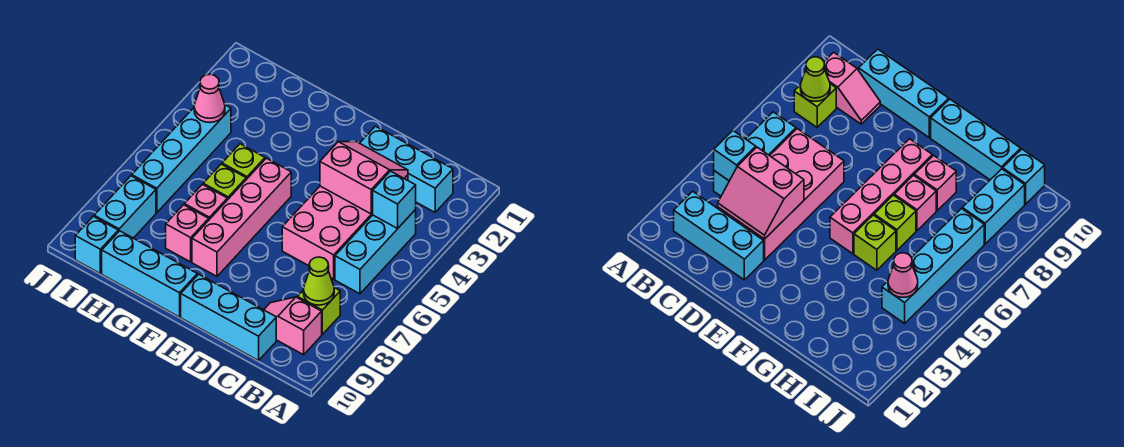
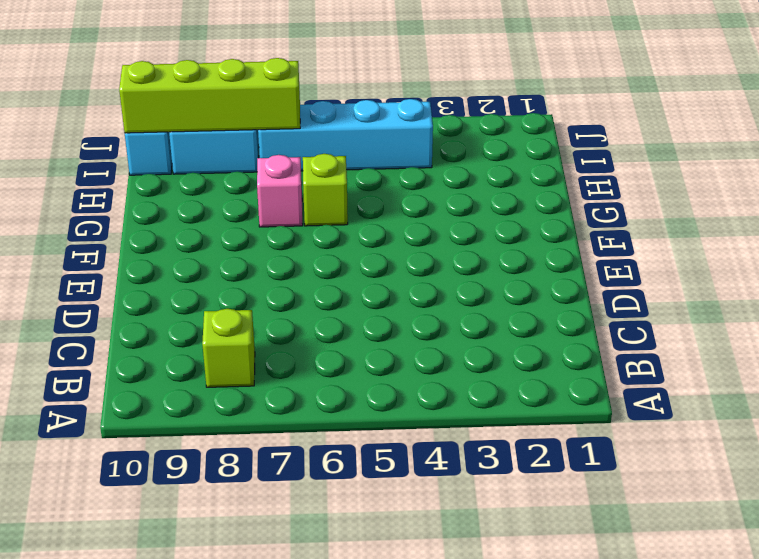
lime 1x4 brick [119,58,300,133] -> none
none -> cyan 1x3 brick [360,126,453,212]
none -> cyan 1x3 brick [335,210,416,294]
none -> pink 1x2 slope [264,297,322,355]

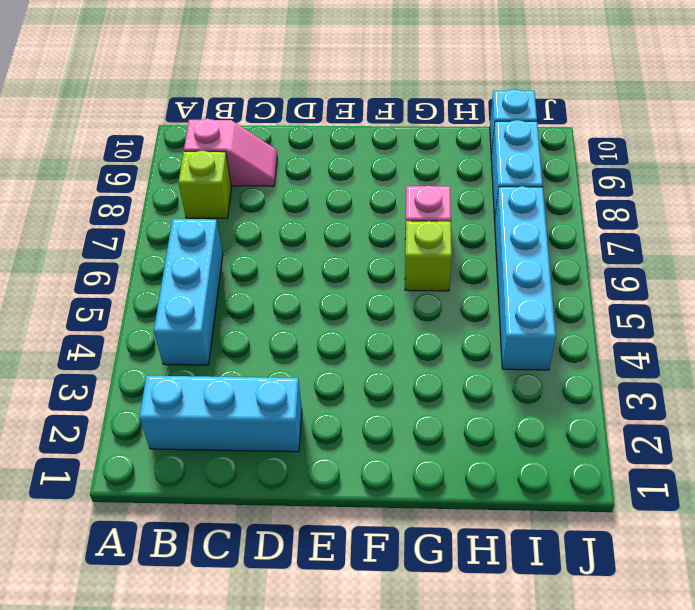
none -> pink 2x4 brick [282,175,408,279]
none -> cyan 1x3 brick [181,274,276,361]
none -> pink 1x4 brick [192,158,291,276]

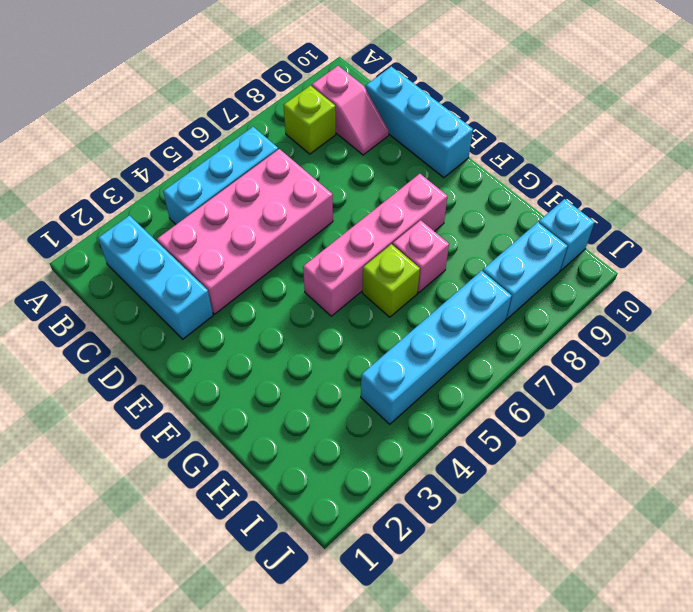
none -> cyan 1x3 brick [102,231,197,317]
none -> lime 1x1 brick [222,144,265,179]
none -> pink 1x1 brick [166,205,209,262]

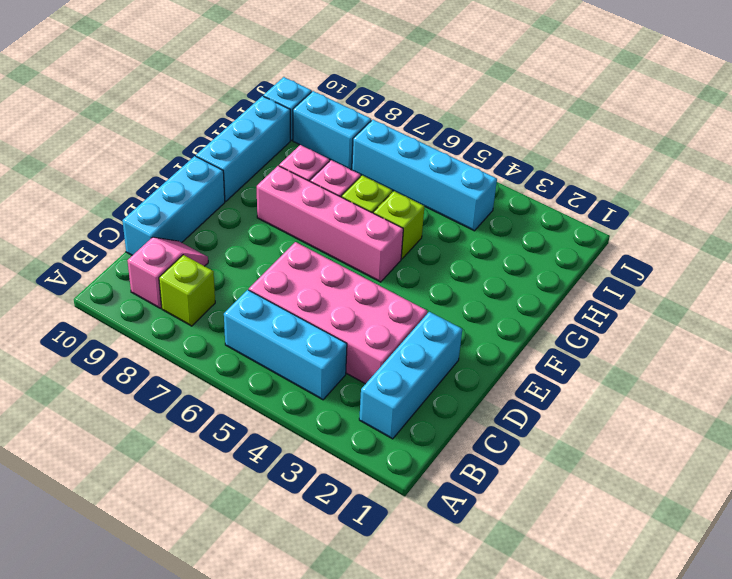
none -> cyan 1x1 brick [373,171,416,228]
none -> lime 1x1 cone [303,257,334,305]
none -> pink 2x2 slope [320,142,408,214]

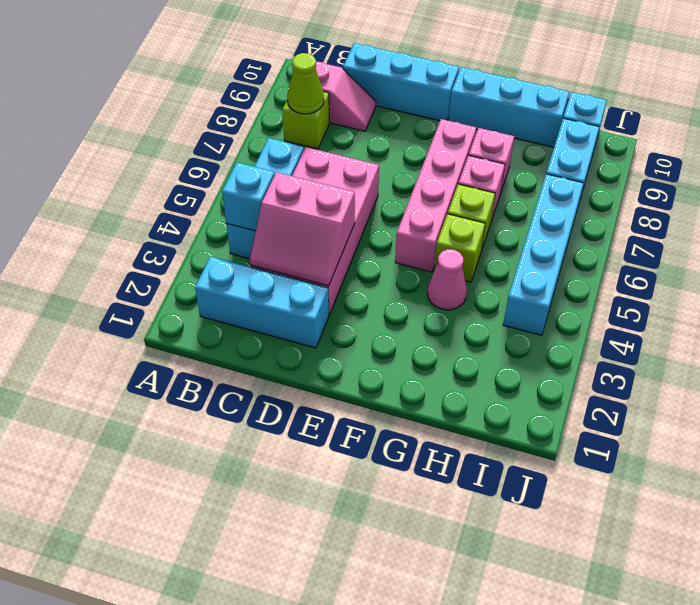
pink 1x1 cone [427,249,467,310] -> pink 1x1 cone moved to [194,74,225,123]

